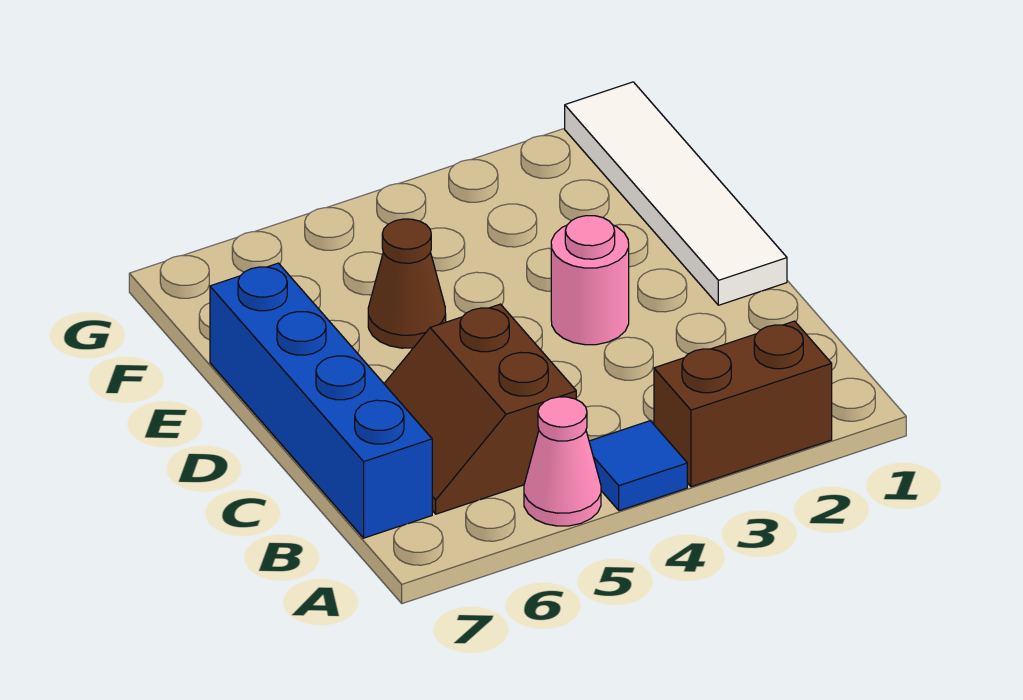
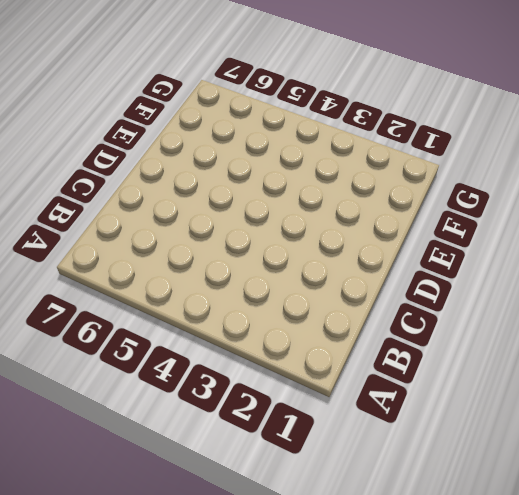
none -> brown 1x2 brick [654,321,832,487]
none -> blue 1x1 tile [589,421,687,511]

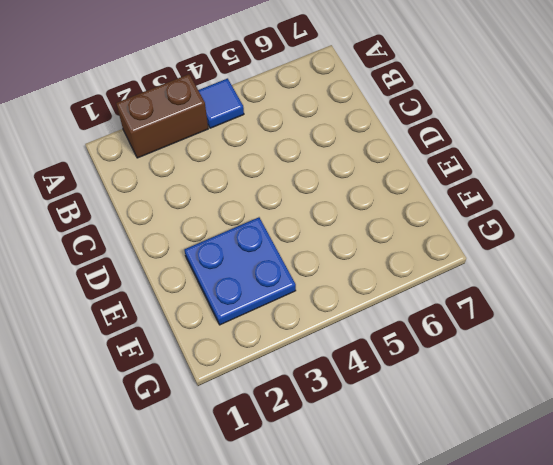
blue 2x2 plate [184,217,296,325] -> none
none -> pink 1x1 cone [524,397,601,526]
none -> brown 2x2 slope [384,304,576,514]

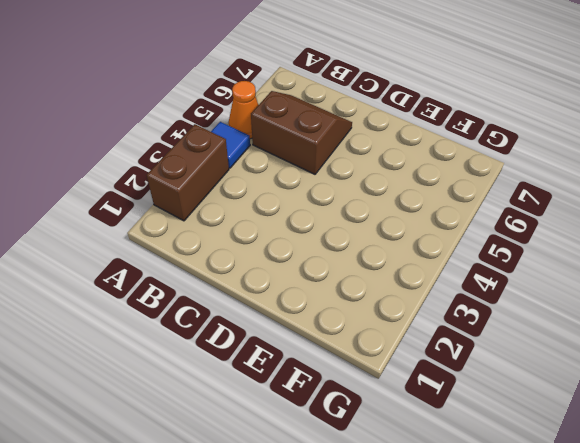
orange 1x1 cone [229,81,258,139] -> pink 1x1 cone [524,397,601,526]
none -> blue 1x4 brick [210,263,432,538]
none -> white 1x4 tile [565,82,787,305]

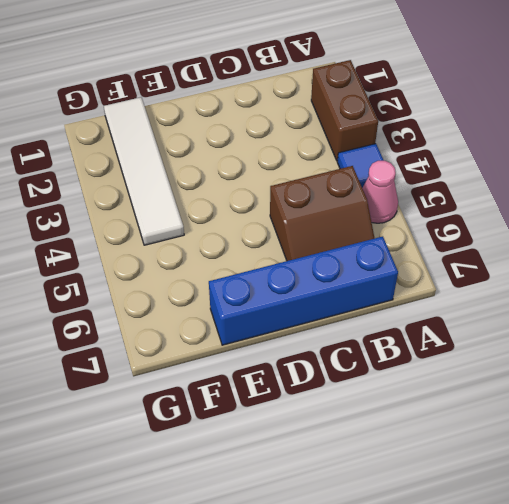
white 1x4 tile [104,97,184,245] -> white 1x4 tile turned to [565,82,787,305]
none -> pink 1x1 round brick [551,216,629,345]
none -> brown 1x1 cone [368,219,446,348]

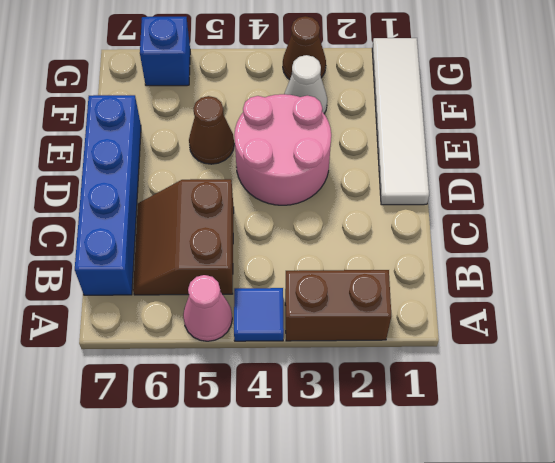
pink 2x2 round brick [234,94,331,205] -> pink 1x1 round brick [551,216,629,345]
white 1x1 cone [284,55,327,113] -> none
brown 1x1 cone [283,16,326,80] -> none
blue 1x1 brick [140,17,190,86] -> none

